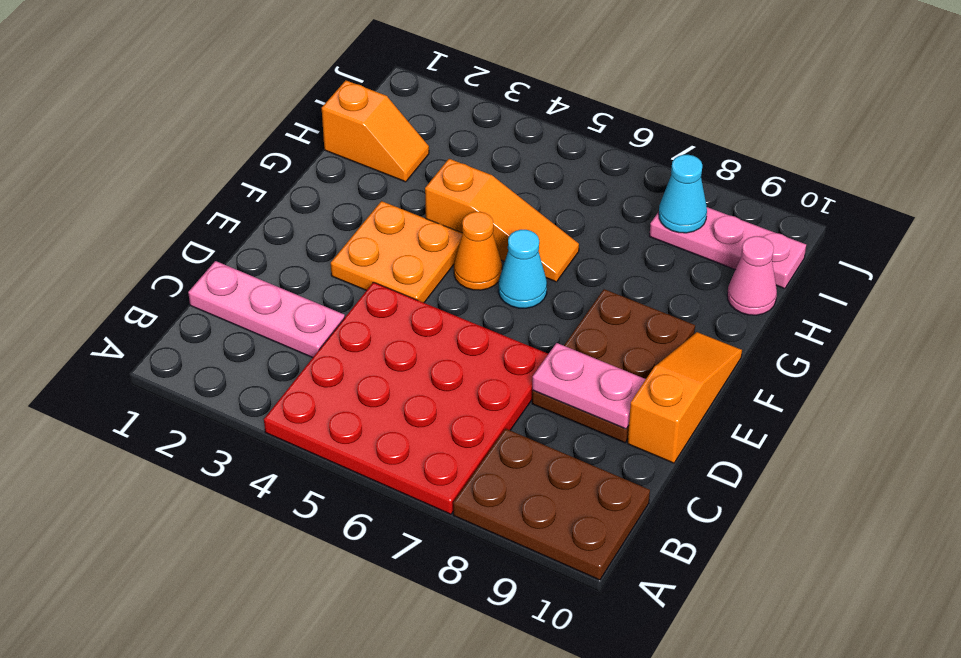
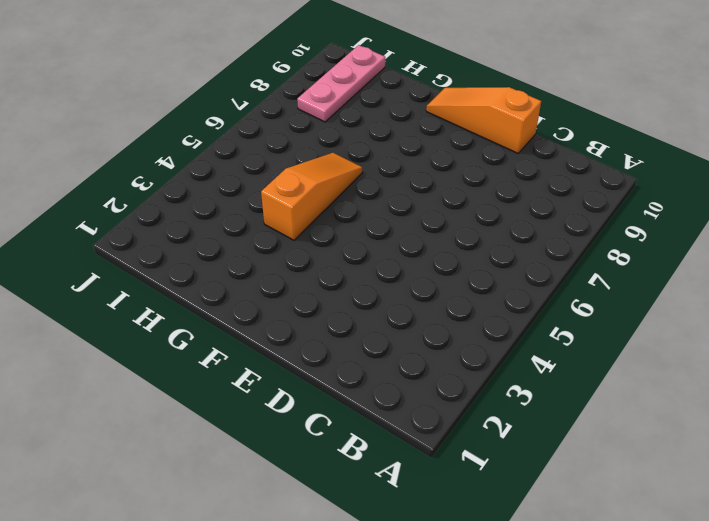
none -> red 4x4 plate [264,282,548,514]
none -> brown 2x3 plate [453,429,650,580]
none -> pink 1x3 plate [188,261,345,358]

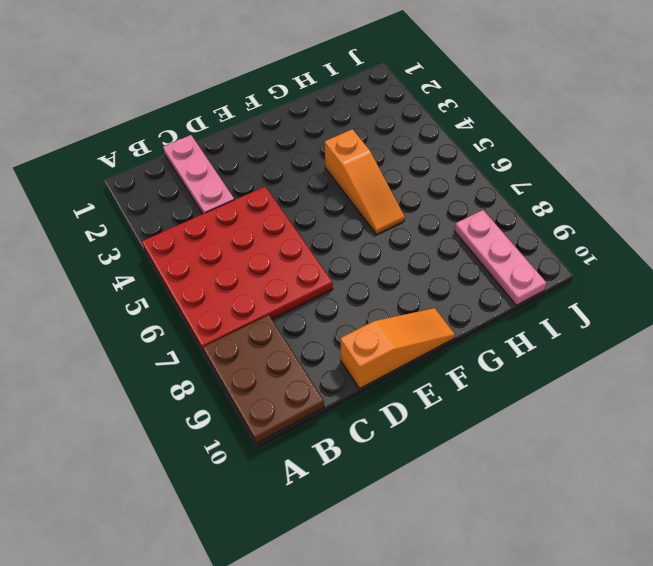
none -> brown 2x3 plate [532,289,695,443]
none -> orange 2x2 plate [331,201,463,303]
none -> orange 1x1 cone [454,212,502,290]

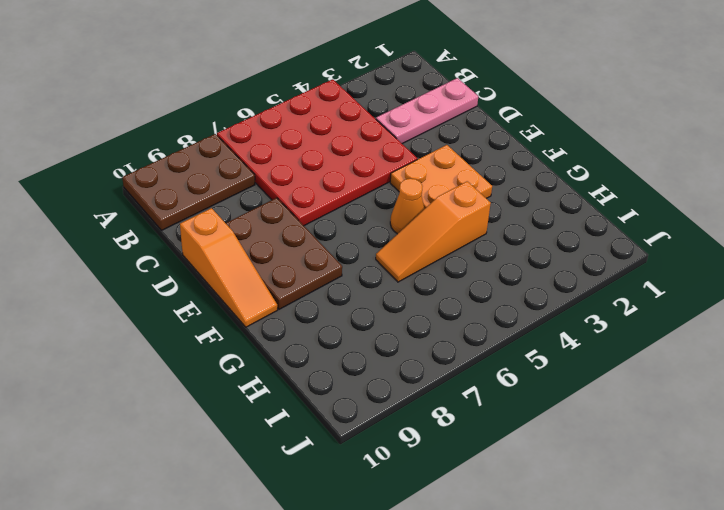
none -> cyan 1x1 cone [498,230,547,308]
none -> orange 1x2 slope [322,81,429,182]
none -> pink 1x1 cone [727,236,777,315]

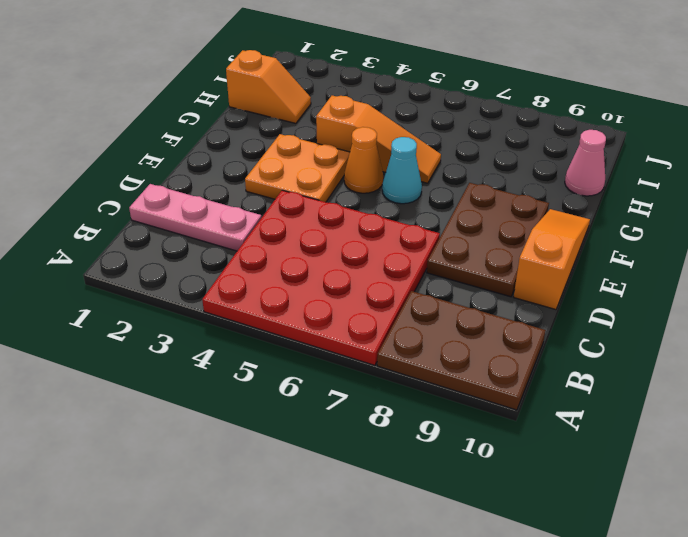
none -> pink 1x3 plate [649,207,806,289]
none -> pink 1x2 plate [532,343,646,429]
none -> cyan 1x1 cone [659,155,707,233]

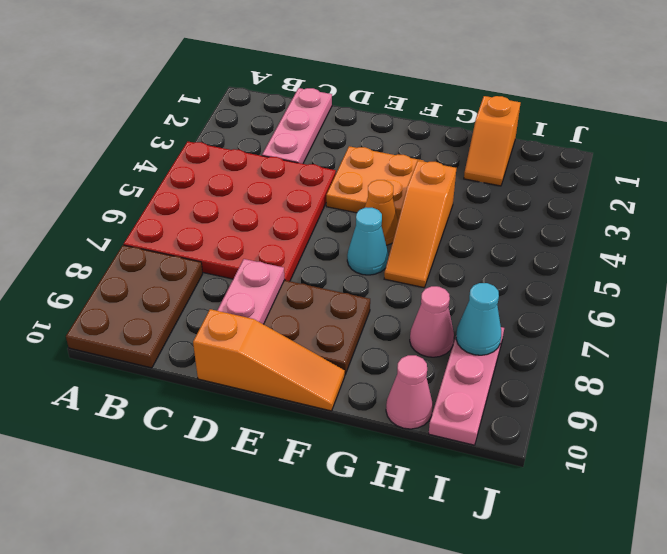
pink 1x1 cone [410,286,454,357] -> none

